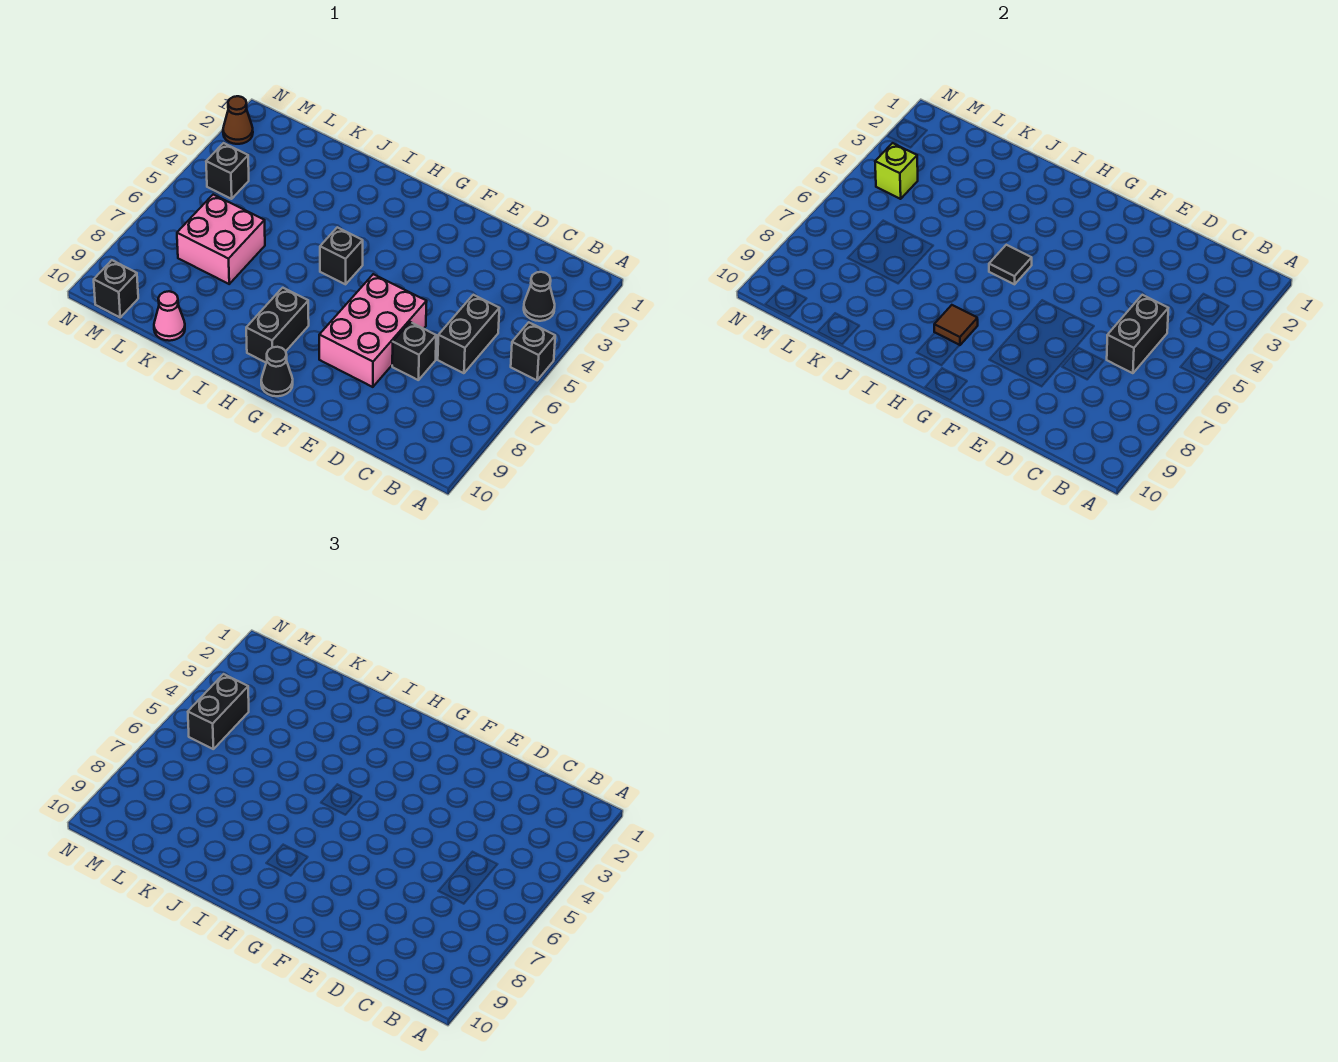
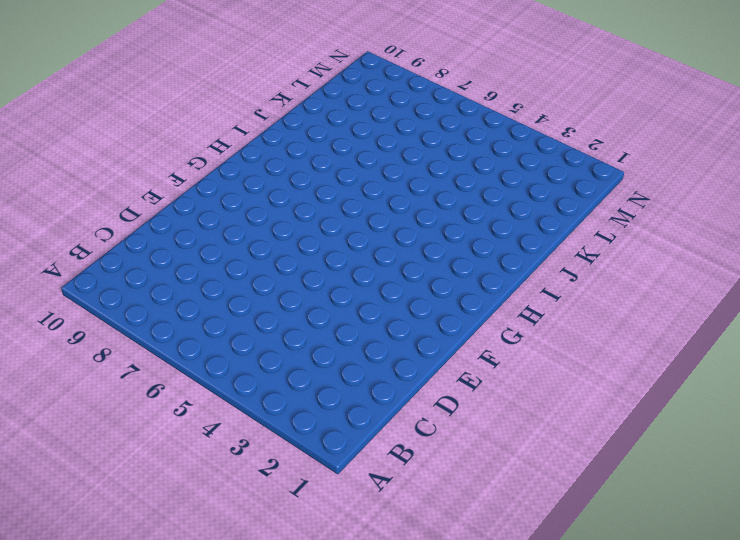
none -> black 1x1 brick [511,322,555,380]
none -> black 1x1 cone [524,272,555,321]
none -> black 1x2 brick [438,295,499,373]

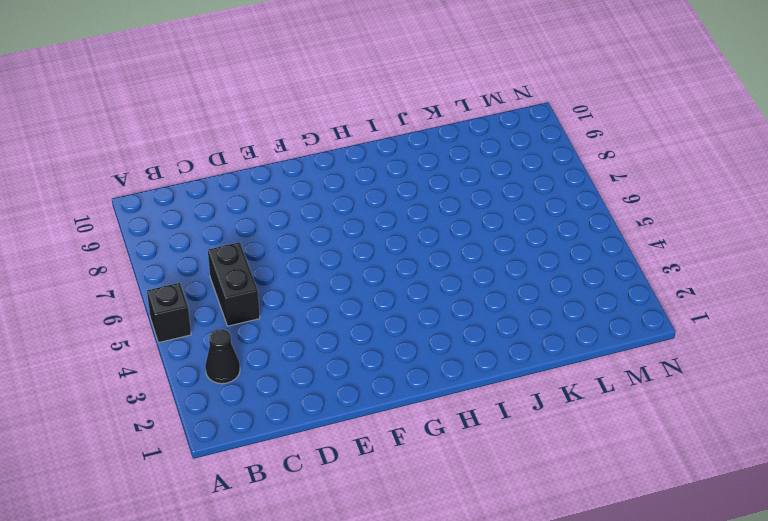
none -> black 1x1 brick [392,322,436,380]
none -> pink 2x3 brick [319,274,427,387]
none -> black 1x1 cone [261,347,293,396]

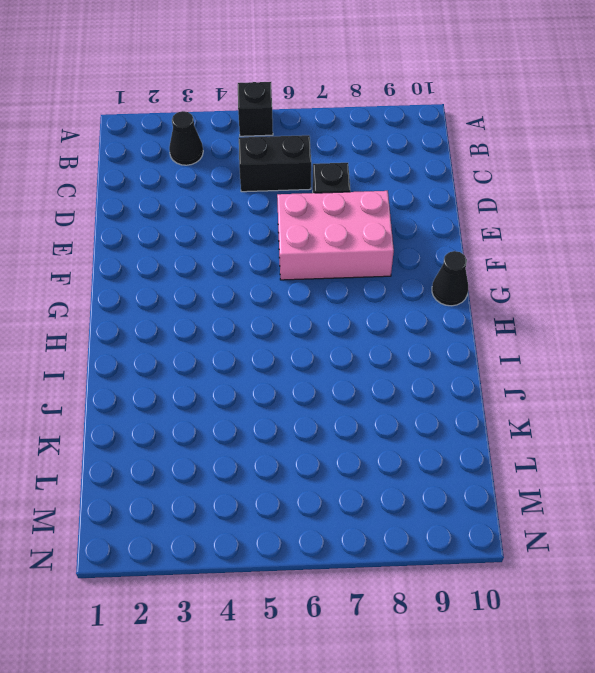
none -> black 1x1 brick [320,227,363,284]
none -> black 1x2 brick [246,288,309,362]
none -> pink 2x2 brick [177,195,265,284]

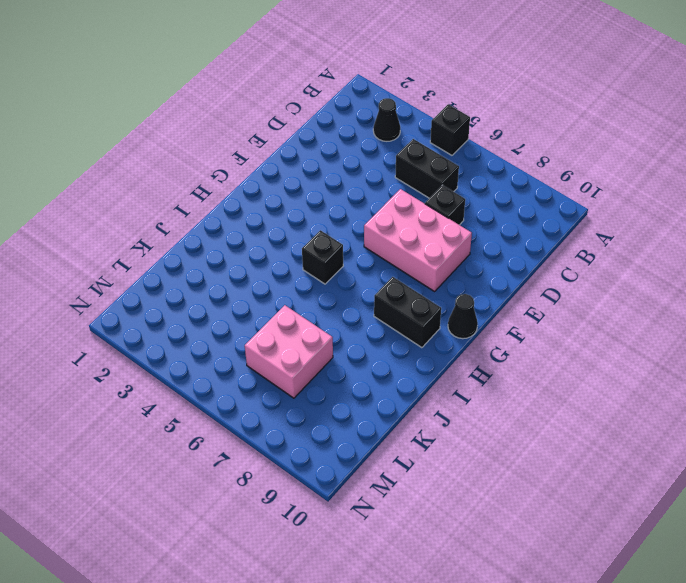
none -> pink 1x1 cone [154,291,185,341]
none -> black 1x1 brick [206,143,249,199]
none -> black 1x1 brick [94,260,138,317]

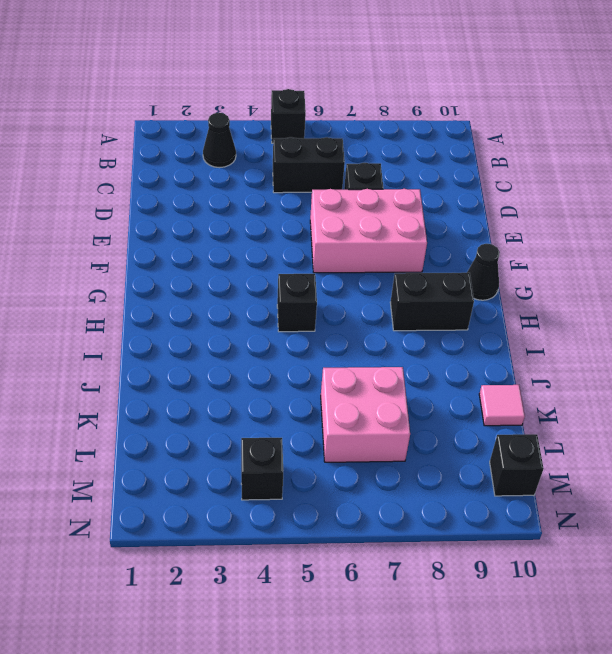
pink 1x1 tile [479,385,525,426] -> pink 1x1 cone [154,291,185,341]
none -> brown 1x1 cone [223,96,253,144]
none -> black 1x2 brick [1107,295,1168,373]
none -> black 1x1 tile [989,245,1032,284]

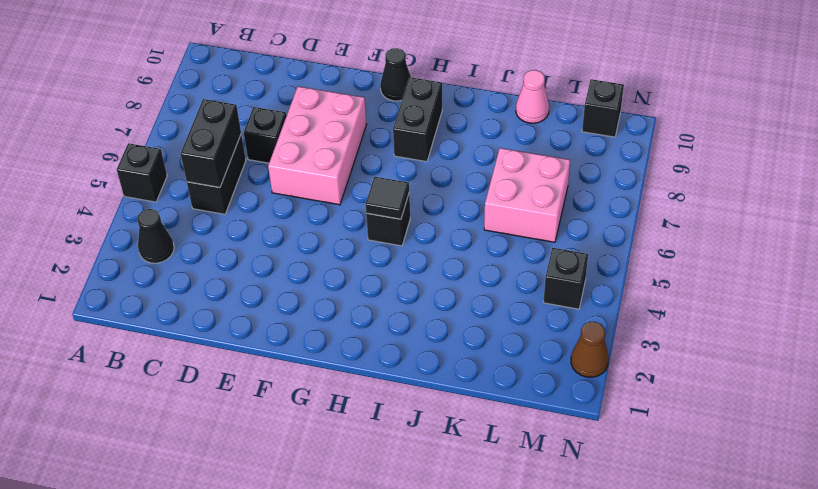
none -> brown 1x1 tile [934,305,978,345]
none -> lime 1x1 brick [875,143,918,199]
none -> black 1x2 brick [188,674,249,749]

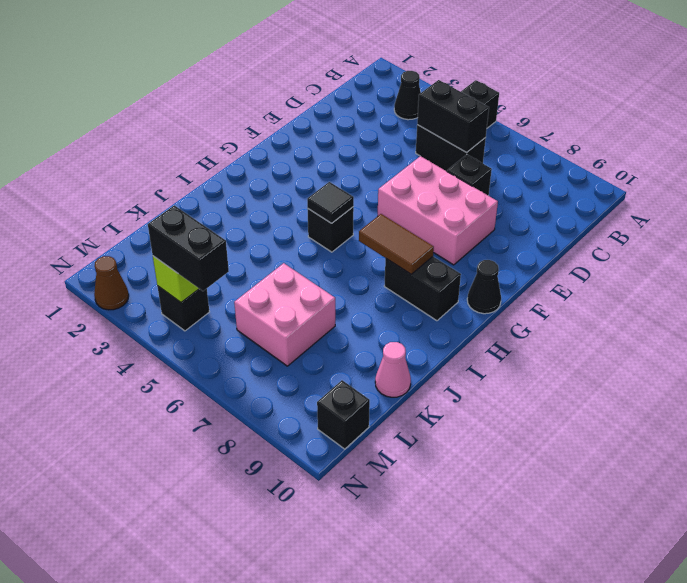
brown 1x2 tile [359,214,434,274] -> brown 1x1 tile [934,305,978,345]

